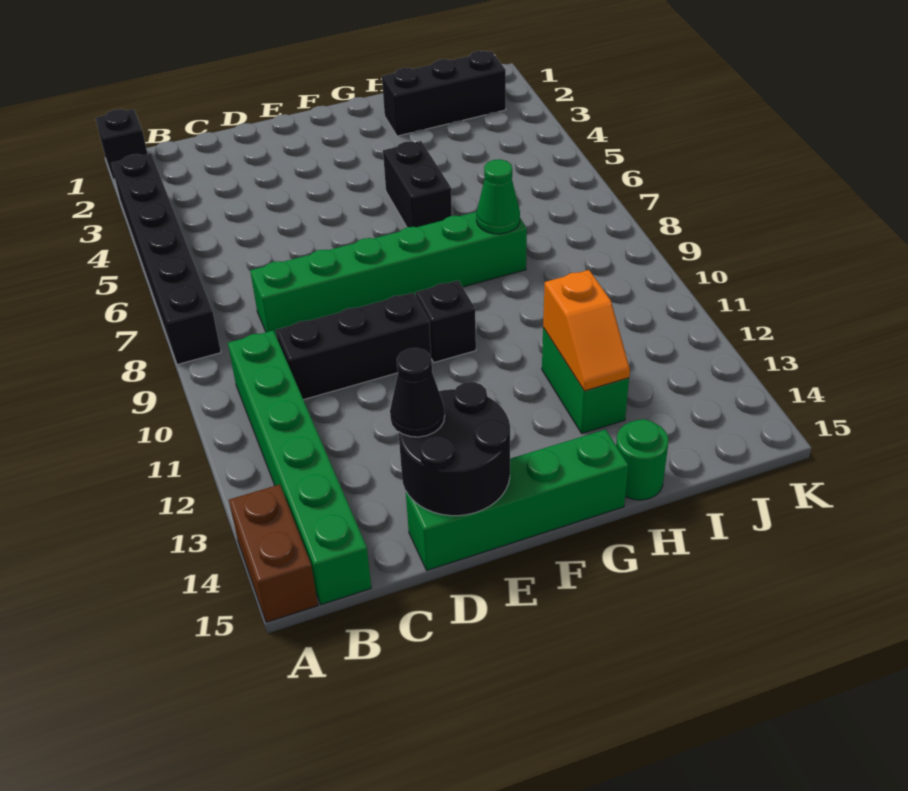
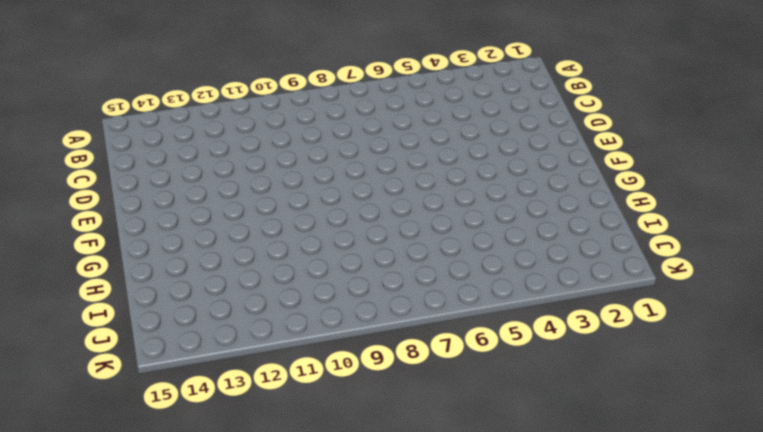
none -> black 1x1 brick [96,109,148,179]
none -> black 1x6 brick [111,154,221,365]
none -> brown 1x2 brick [229,484,318,622]

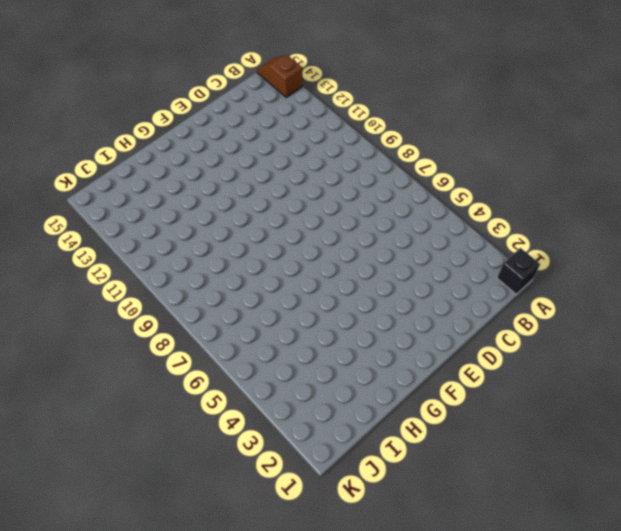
brown 1x2 slope [257,55,303,97] -> brown 1x2 brick [229,484,318,622]
none -> black 1x6 brick [111,154,221,365]
none -> green 1x6 brick [228,331,371,605]
none -> green 1x6 brick [250,212,527,337]

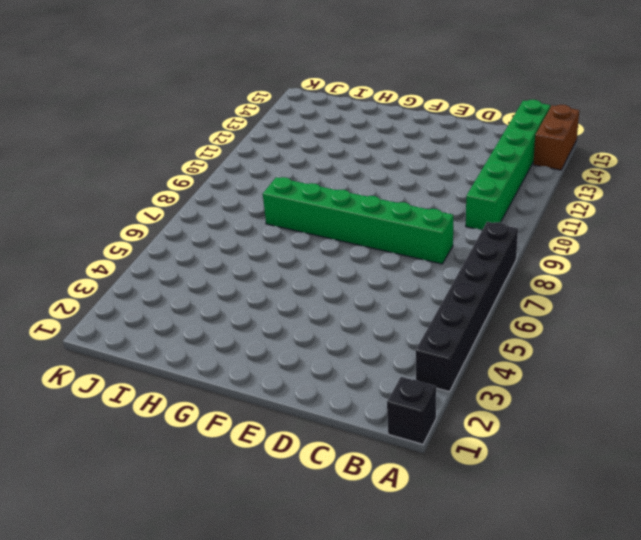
none -> black 1x3 brick [276,293,431,400]
none -> green 1x4 brick [406,430,628,570]
none -> black 1x1 brick [416,281,476,362]

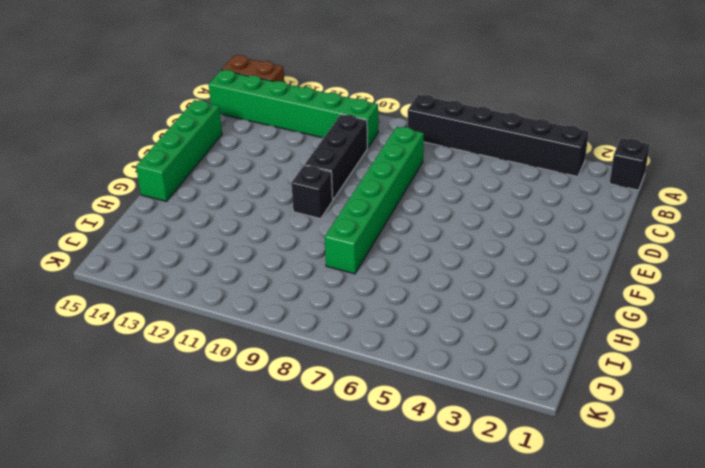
none -> black 1x2 brick [383,141,452,227]
none -> black 1x3 brick [382,51,506,136]
none -> green 1x2 brick [542,328,629,433]

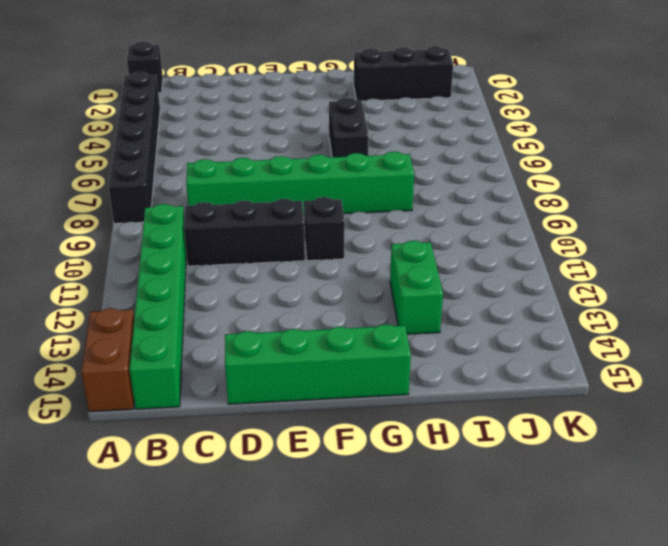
none -> green 1x1 round brick [616,419,668,500]
none -> black 2x2 round brick [399,382,510,516]
none -> green 1x1 cone [476,159,520,234]

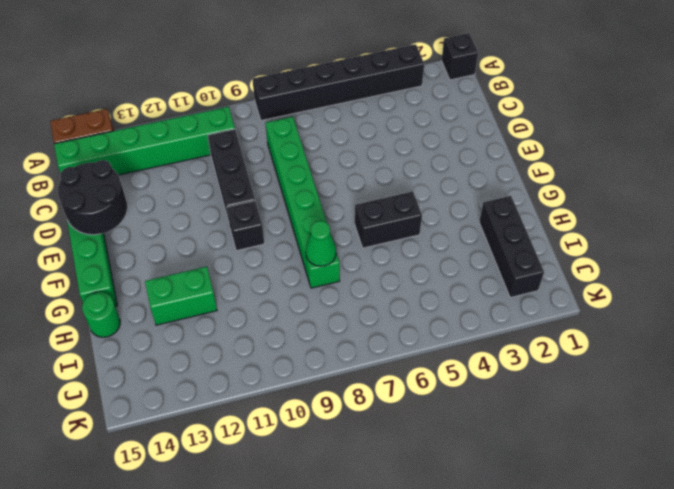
none -> orange 1x2 slope [543,270,630,391]
none -> black 1x1 cone [390,348,445,437]

